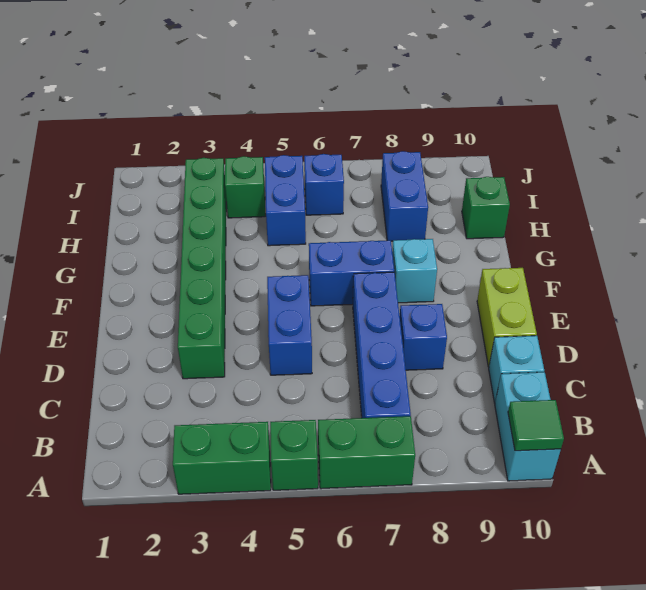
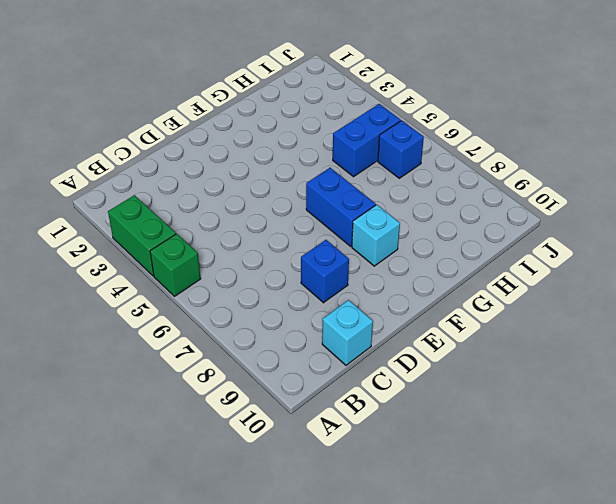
none -> green 1x2 brick [318,416,415,489]
none -> cyan 1x2 brick [495,372,561,481]
none -> blue 1x4 brick [353,272,411,418]

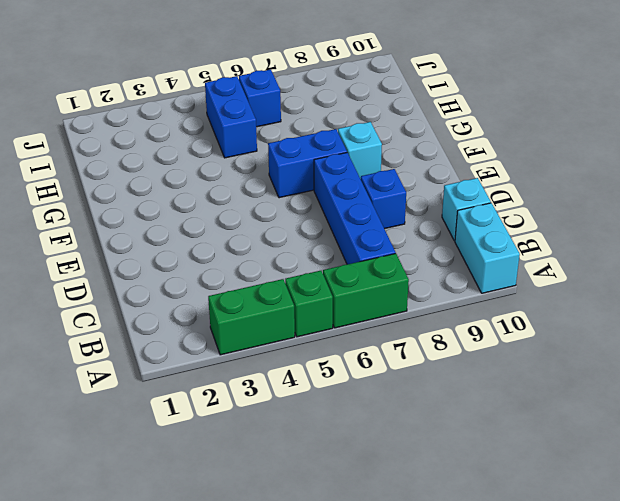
none -> green 1x6 brick [178,158,226,379]
none -> blue 1x2 brick [267,275,312,375]
none -> lime 1x2 brick [477,268,537,367]

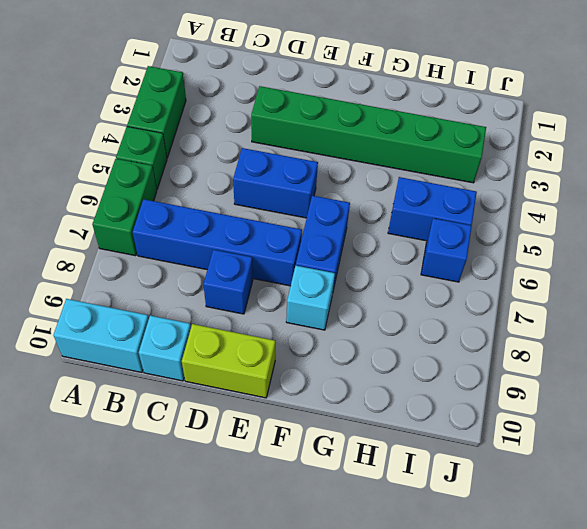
none -> blue 1x2 brick [381,151,428,241]
none -> green 1x1 brick [462,177,510,239]
none -> green 1x1 brick [225,156,265,218]

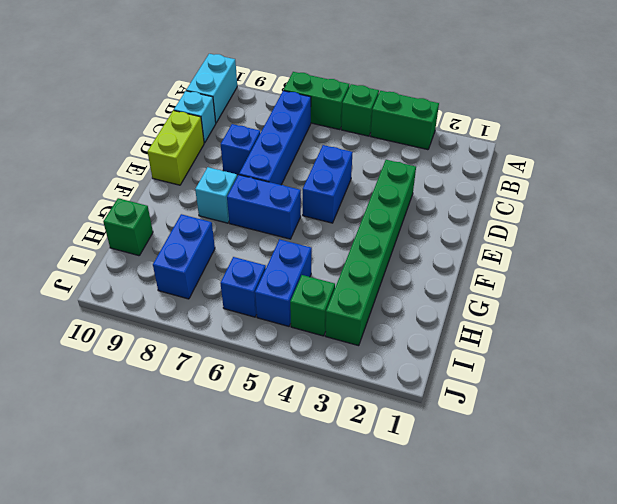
none -> green 1x1 tile [508,400,564,451]

